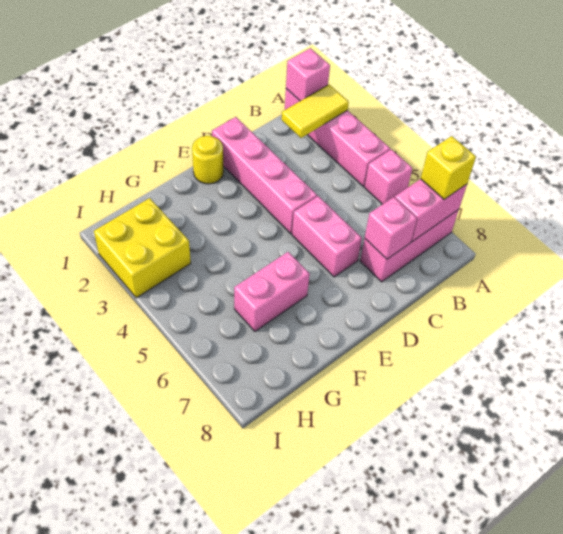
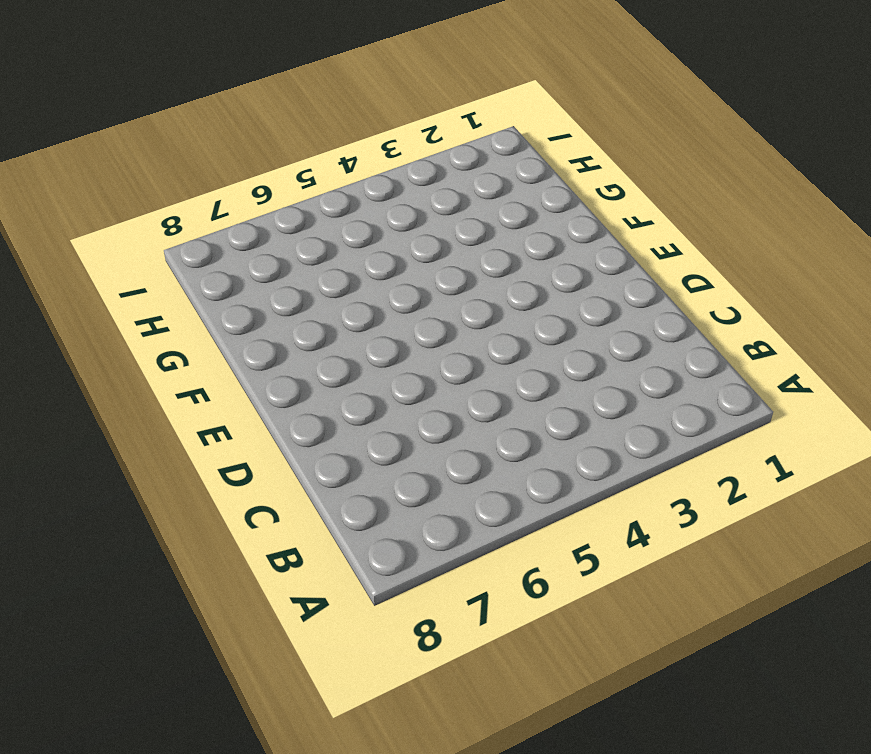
none -> pink 1x4 brick [285,89,390,187]
none -> pink 1x1 brick [365,149,412,204]
none -> pink 1x3 brick [360,209,459,282]

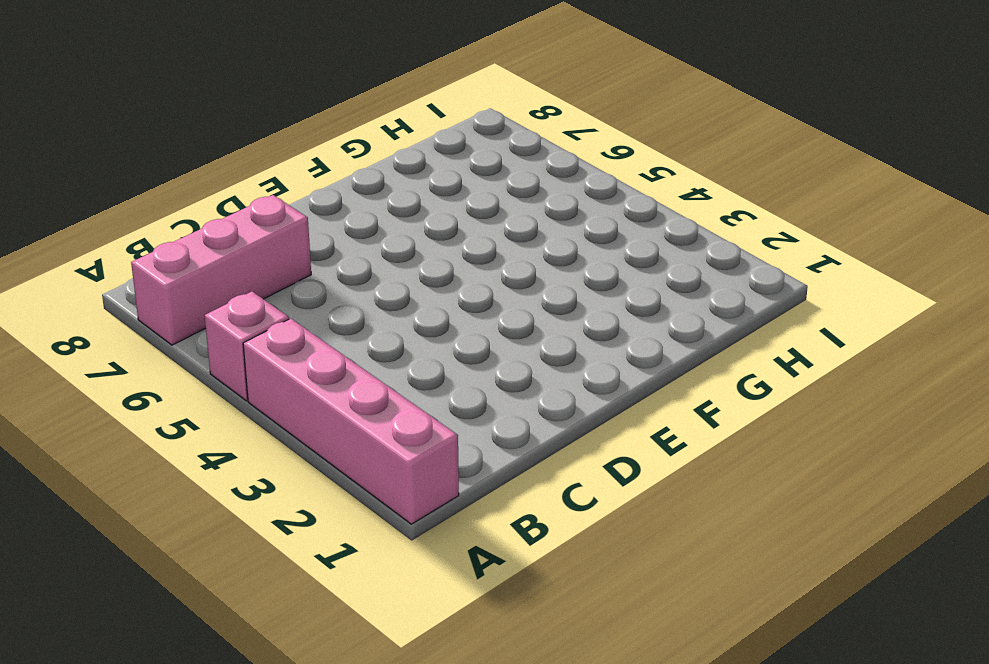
none -> pink 1x4 brick [212,117,317,234]
none -> pink 1x2 brick [292,196,362,277]
none -> yellow 1x1 round brick [192,136,224,184]

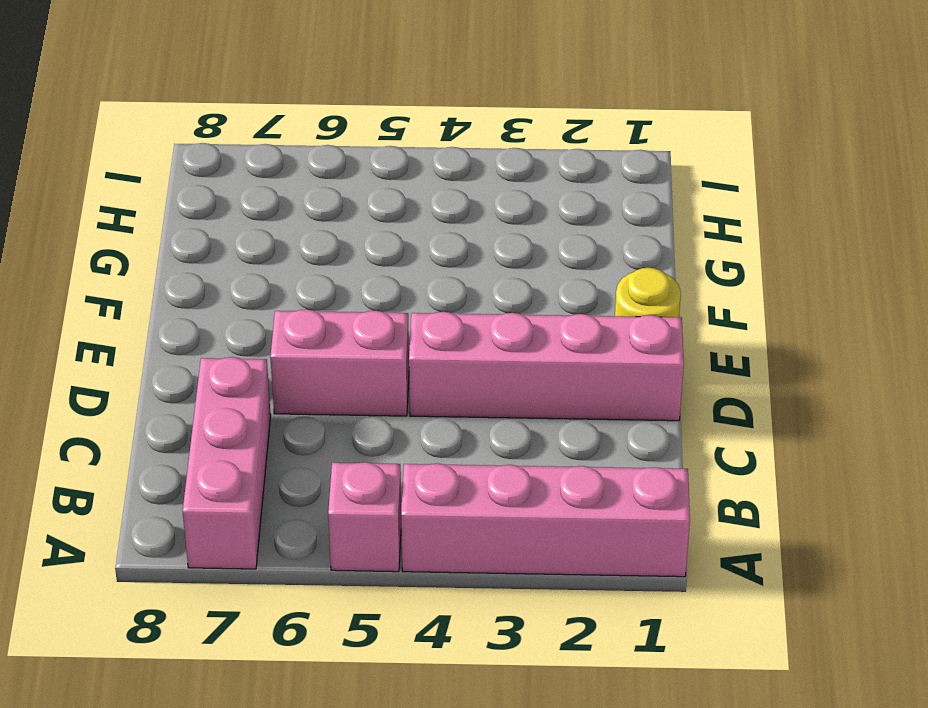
none -> pink 1x2 brick [234,252,310,331]
none -> yellow 2x2 brick [94,198,191,298]
none -> pink 1x1 brick [286,48,330,101]

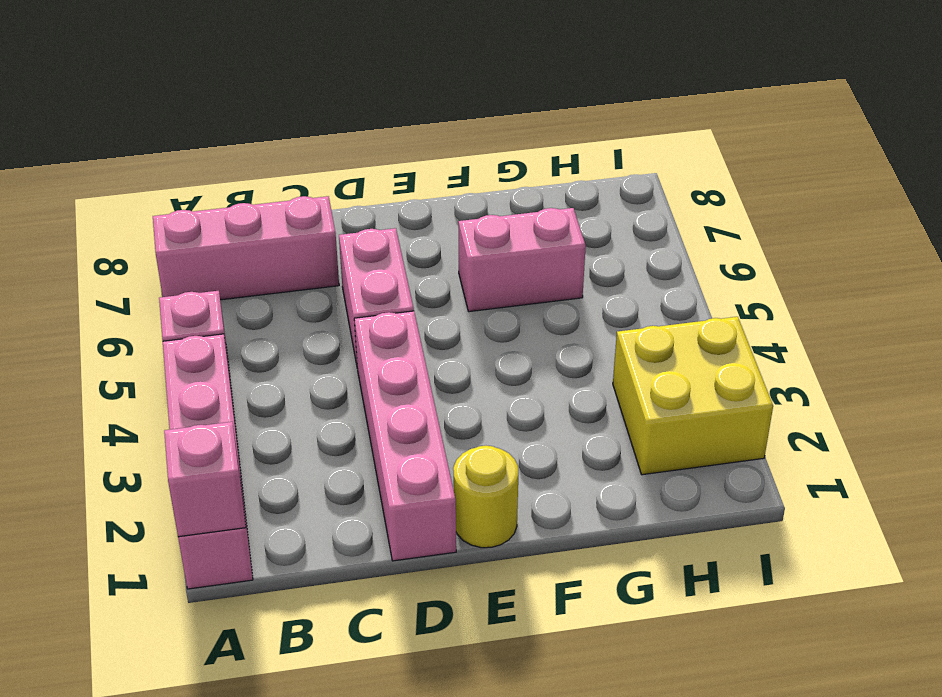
none -> yellow 1x2 tile [282,85,349,138]
none -> pink 1x2 brick [395,179,467,242]
none -> pink 1x1 brick [365,197,417,259]

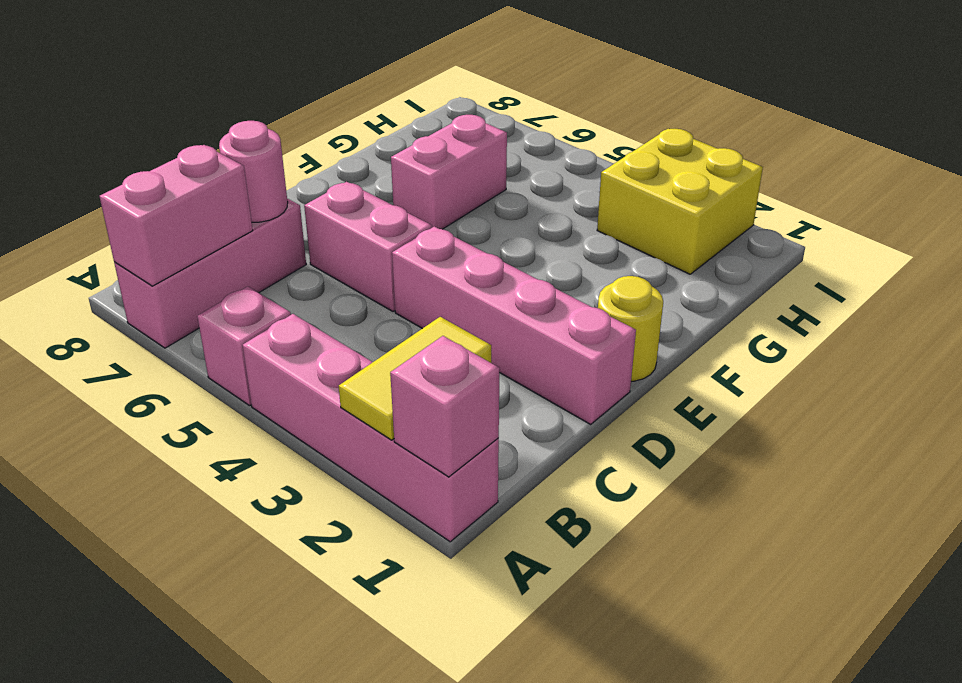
pink 1x1 round brick [219,121,288,222] -> pink 1x1 brick [365,197,417,259]
none -> yellow 1x1 brick [421,136,476,199]

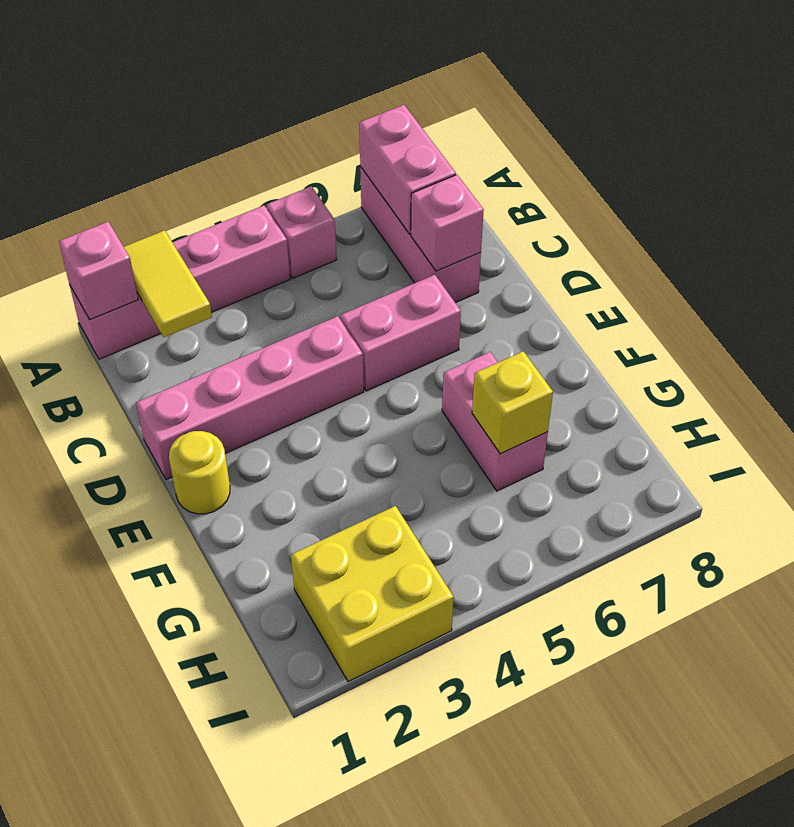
yellow 1x1 brick [472,351,553,454] -> yellow 1x1 brick moved to [421,136,476,199]

